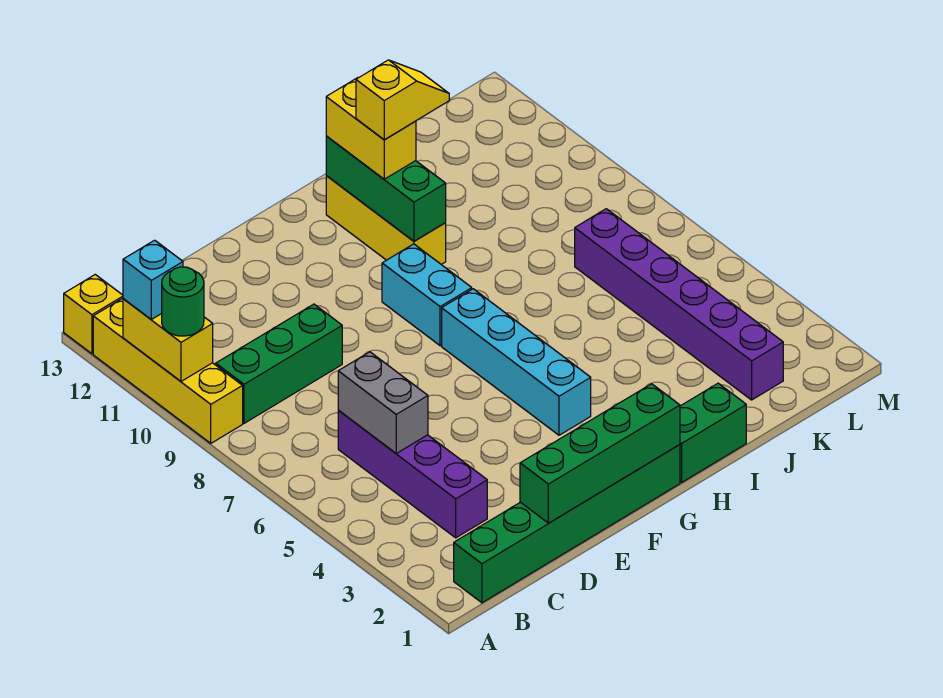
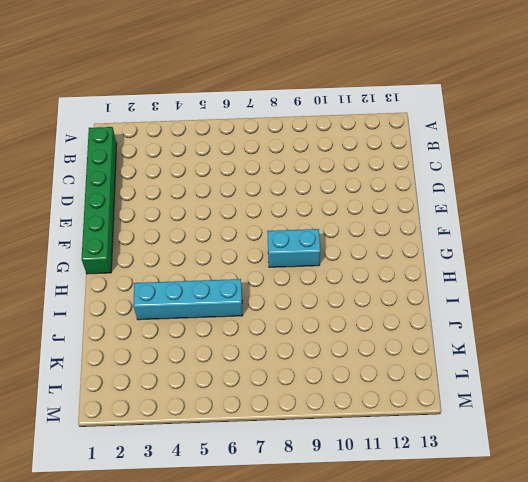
cyan 1x4 brick [133,279,243,320] -> cyan 1x4 brick moved to [442,289,591,435]
none -> yellow 1x4 brick [93,298,243,443]
none -> yellow 1x1 brick [64,275,123,354]
none -> green 1x3 brick [216,304,342,423]

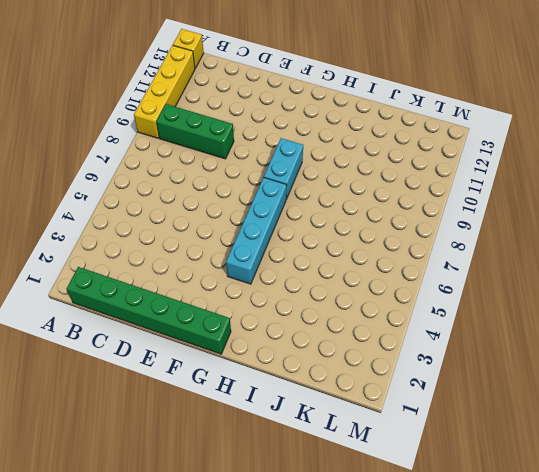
none -> purple 1x4 brick [338,411,487,538]
none -> green 1x2 brick [680,383,746,482]
none -> yellow 1x3 brick [326,175,446,264]

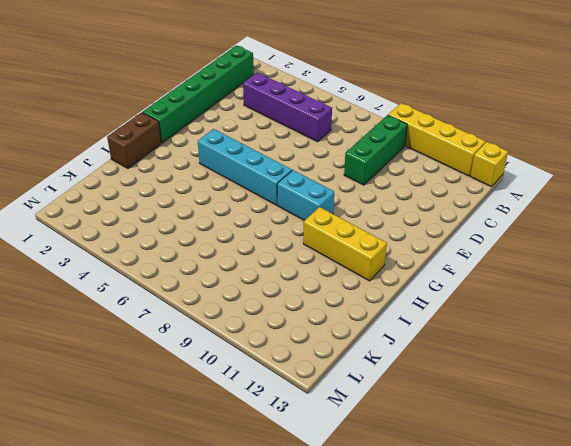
brown 1x2 brick [107,112,161,169] -> green 1x2 brick [680,383,746,482]
none -> purple 1x6 brick [575,209,783,400]
none -> yellow 1x2 brick [123,299,213,381]
none -> grey 1x2 brick [338,352,428,453]

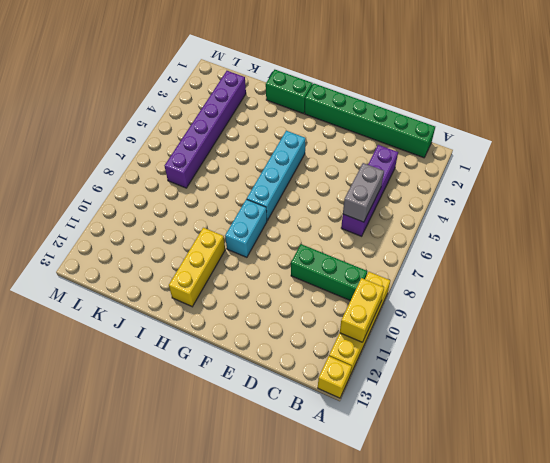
none -> green 1x4 brick [520,384,680,523]
none -> green 1x3 brick [326,136,446,241]
none -> green 1x1 round brick [162,267,204,336]

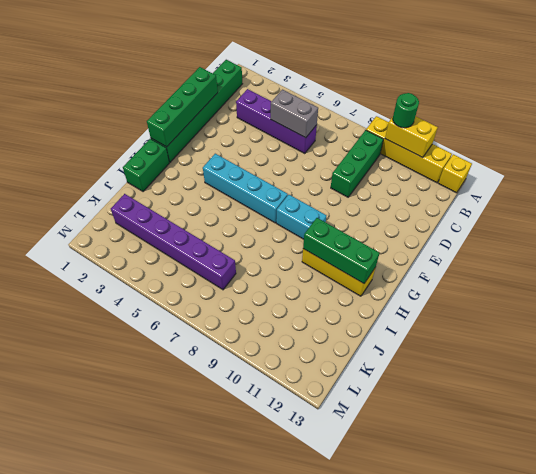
none -> cyan 1x1 brick [123,240,183,319]
none -> yellow 1x2 brick [326,78,416,179]
none -> yellow 1x2 slope [356,60,449,140]

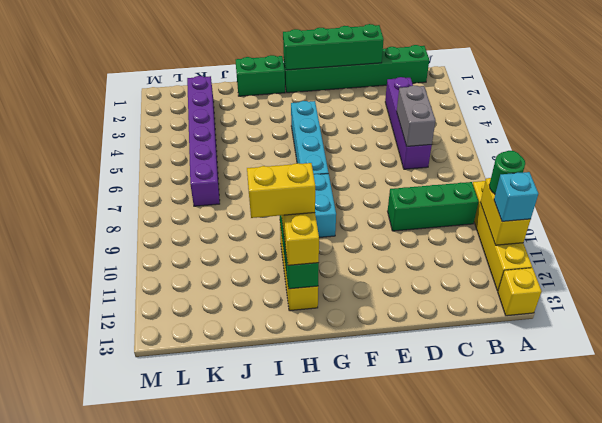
yellow 1x2 brick [247,163,315,218] -> yellow 1x2 slope [356,60,449,140]

